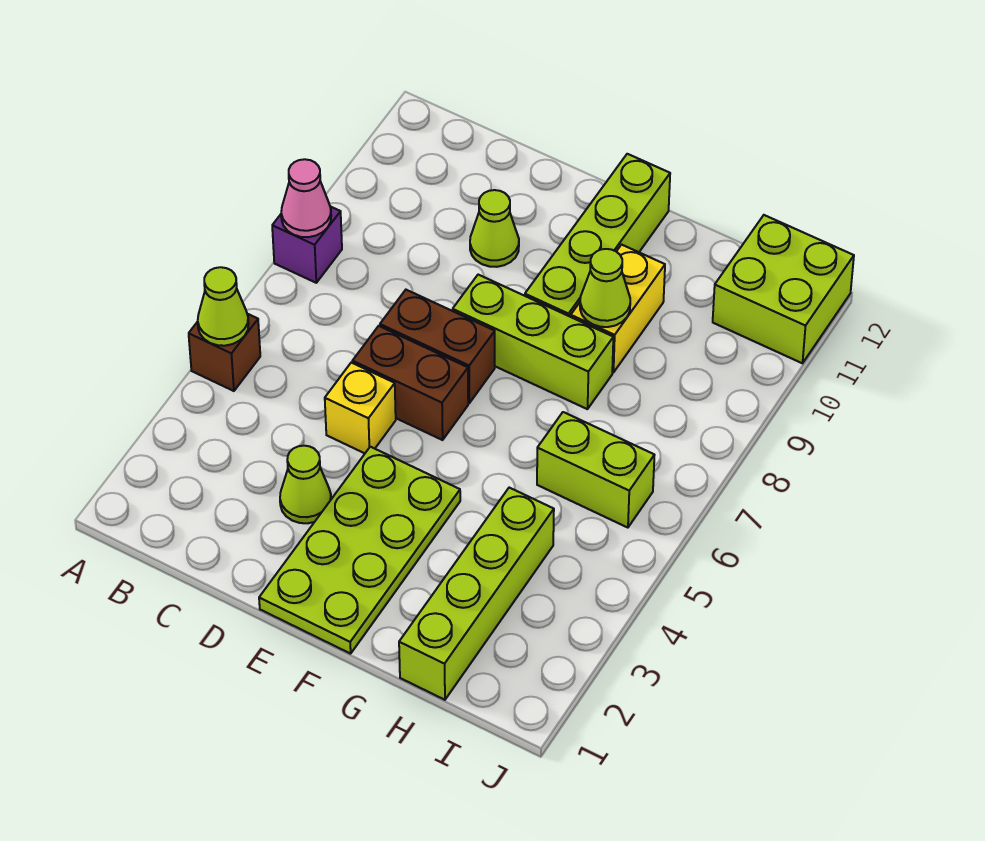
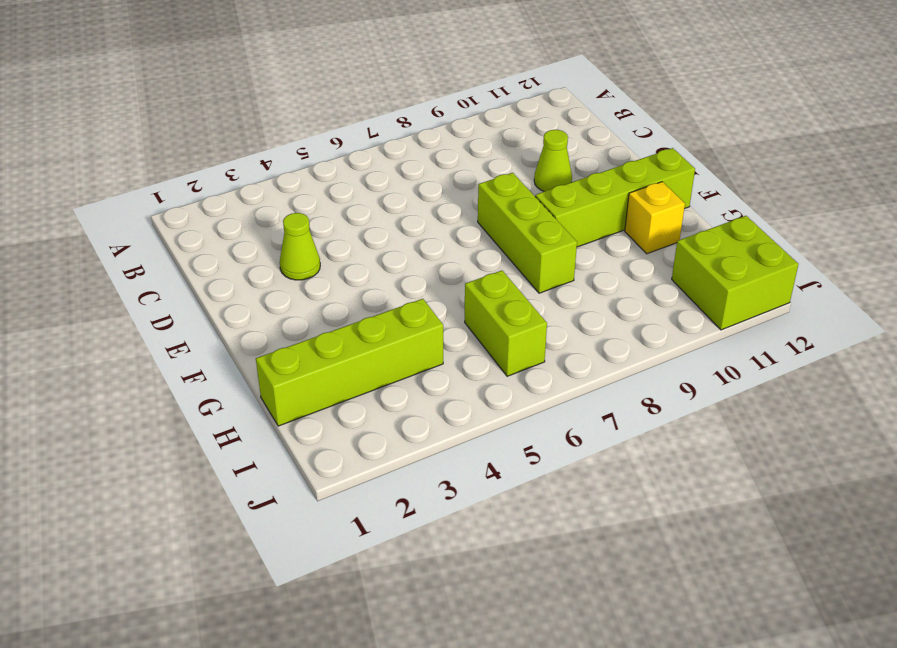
yellow 1x1 brick [625,182,685,254] -> yellow 1x1 brick moved to [325,363,396,453]
none -> brown 1x1 brick [189,314,260,391]
none -> purple 1x1 brick [272,206,342,283]
none -> brown 1x2 brick [352,326,468,440]

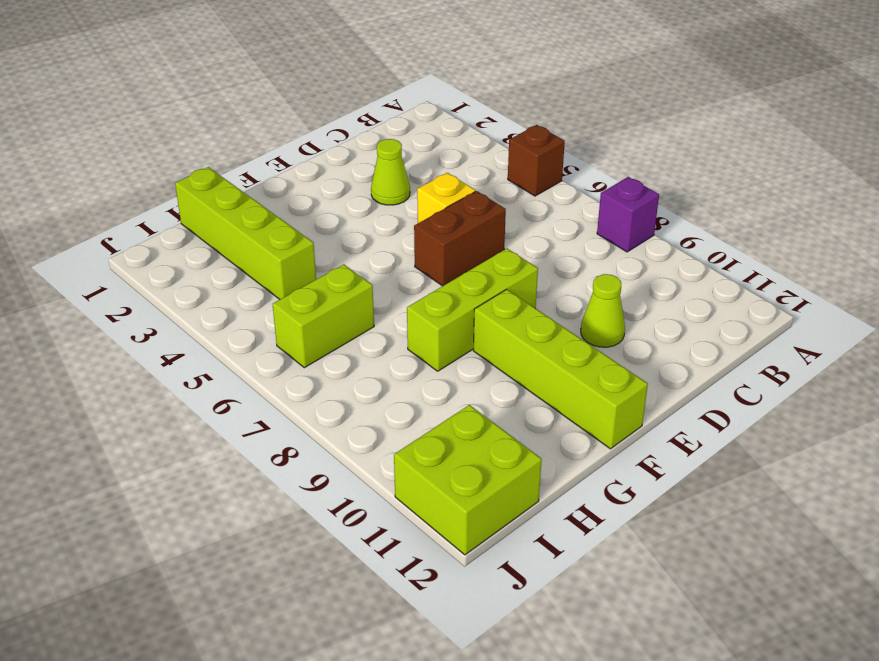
none -> brown 1x2 brick [380,290,495,403]
none -> lime 2x4 plate [259,447,460,654]
none -> yellow 1x2 brick [571,245,665,373]

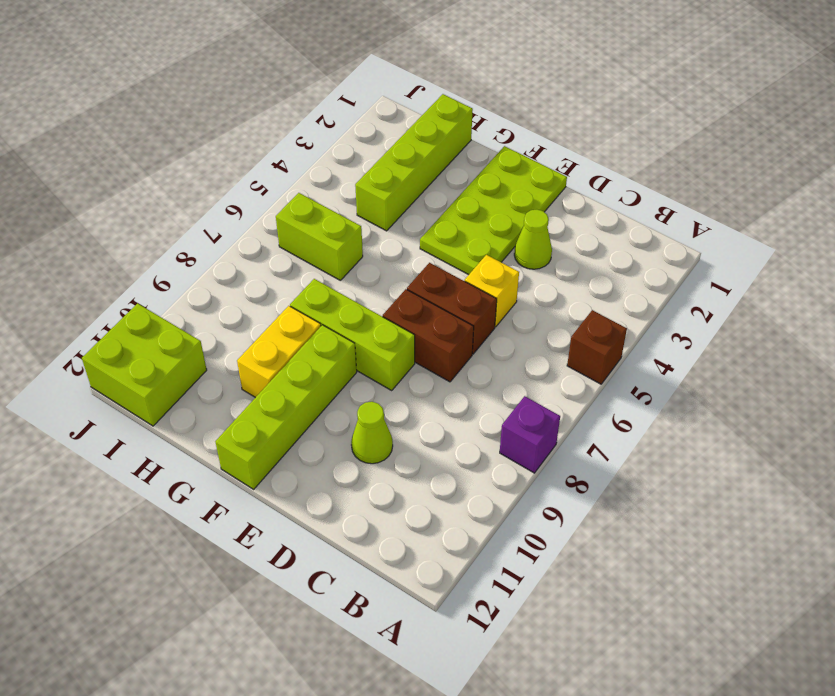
none -> lime 1x1 cone [198,267,249,346]
none -> pink 1x1 cone [281,159,331,237]
none -> lime 1x1 cone [580,249,630,327]

